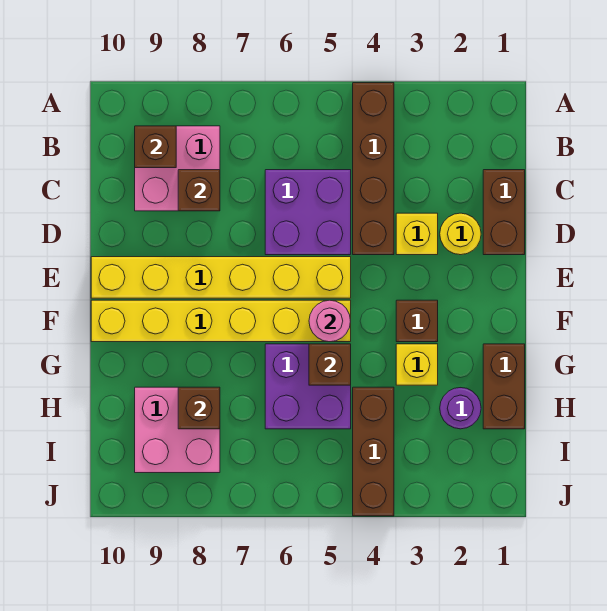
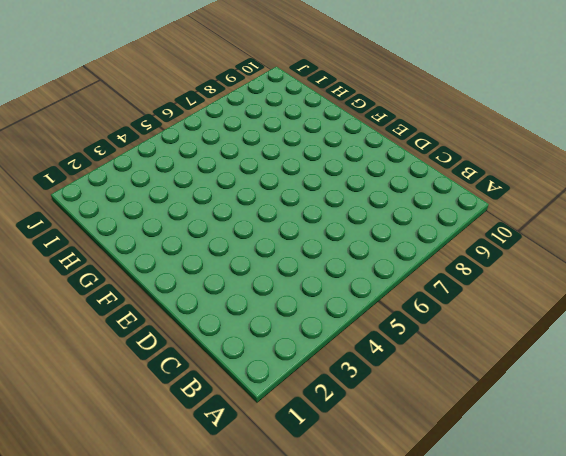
none -> brown 1x4 brick [353,83,394,255]
none -> pink 2x2 brick [135,126,220,211]
none -> brown 1x2 brick [483,170,525,255]

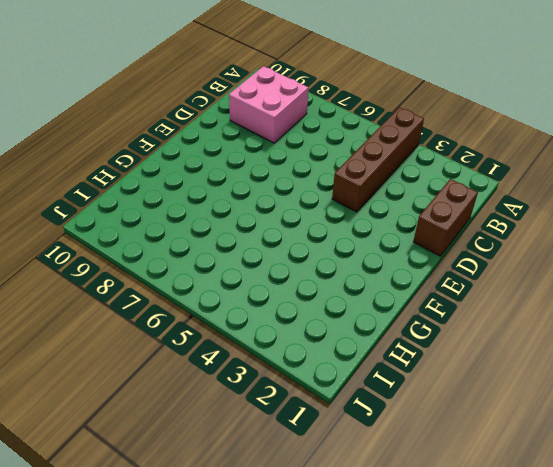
none -> purple 2x2 brick [265,170,351,255]
none -> yellow 1x1 round brick [440,213,481,255]
none -> yellow 1x1 brick [396,213,438,255]

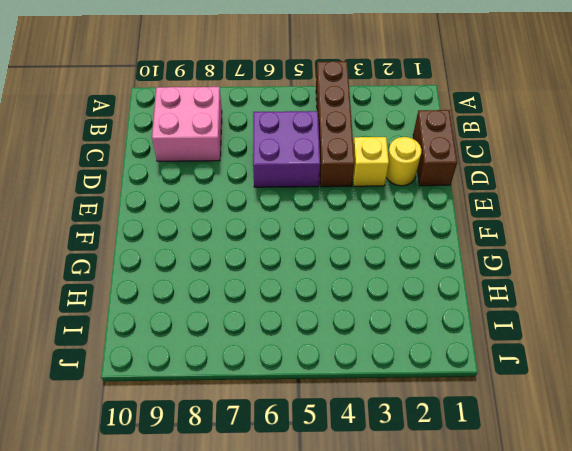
none -> yellow 1x6 brick [91,257,351,298]
none -> brown 1x1 brick [396,300,438,342]
none -> yellow 1x6 brick [91,300,351,342]

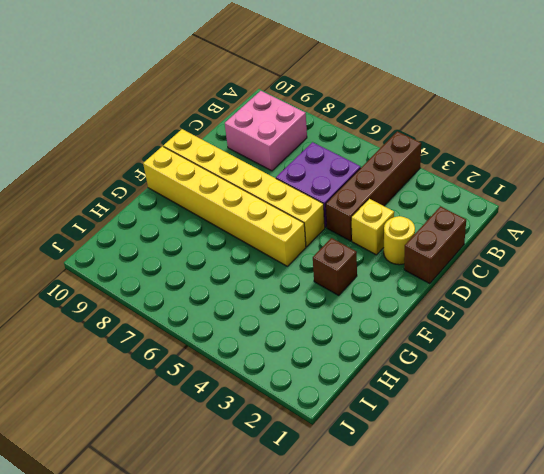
none -> brown 1x2 brick [483,344,525,429]
none -> yellow 1x1 brick [396,344,438,385]
none -> purple 2x2 brick [265,344,351,429]

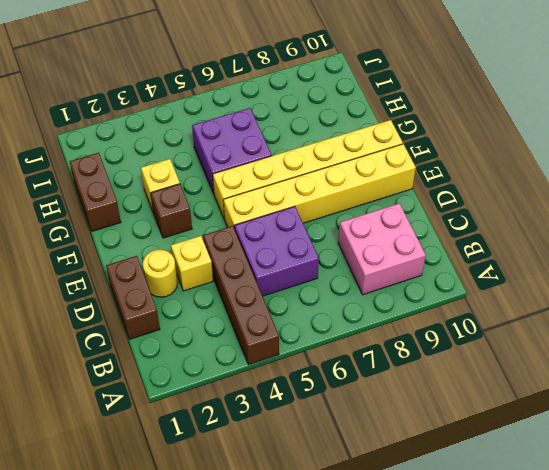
none -> purple 1x1 round brick [440,388,481,429]
none -> brown 1x3 brick [353,387,394,516]
none -> pink 2x2 brick [135,387,220,473]

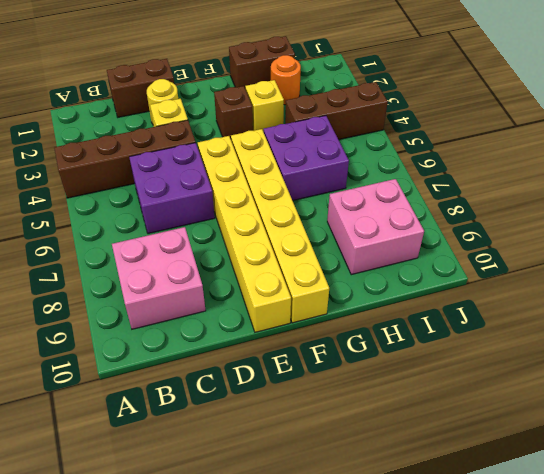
orange 1x1 round brick [271,55,301,105] -> purple 1x1 round brick [440,388,481,429]
none -> brown 1x1 brick [135,126,176,168]
none -> brown 1x1 brick [178,170,220,211]
none -> pink 1x1 round brick [309,300,351,342]

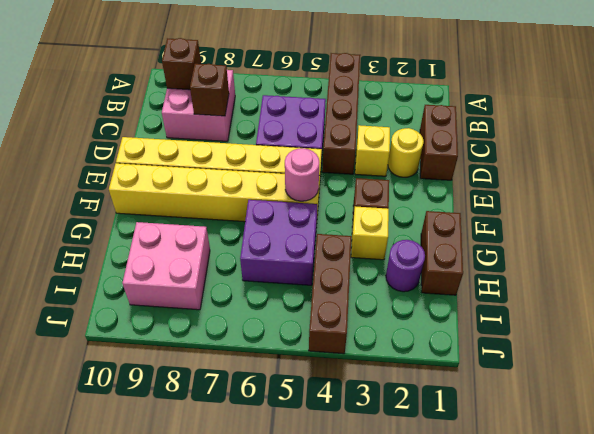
none -> brown 1x1 brick [309,344,351,385]
none -> brown 1x1 brick [178,387,220,429]

